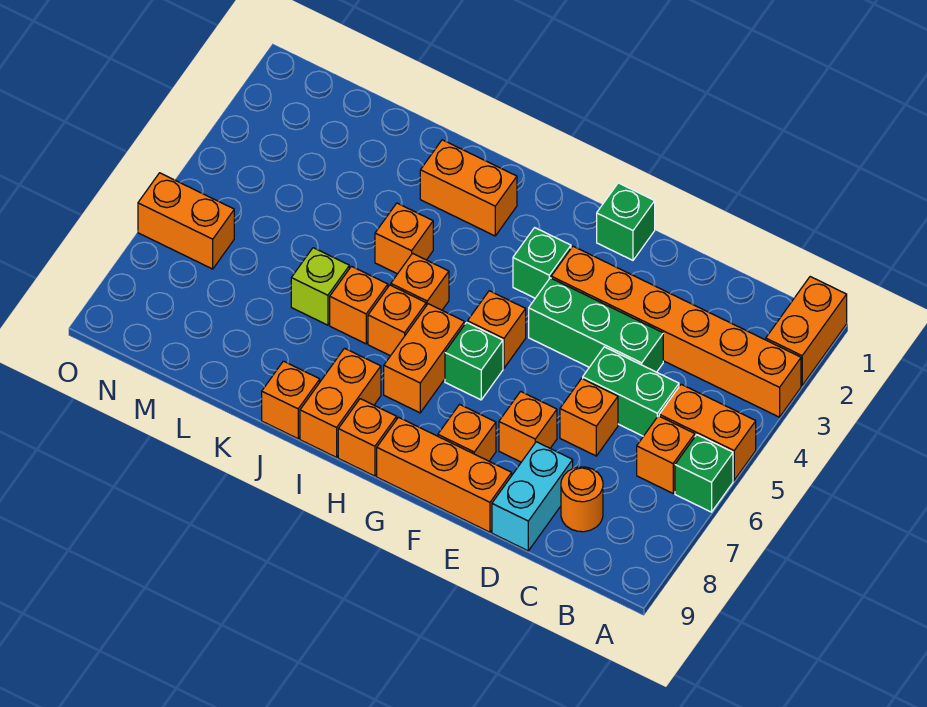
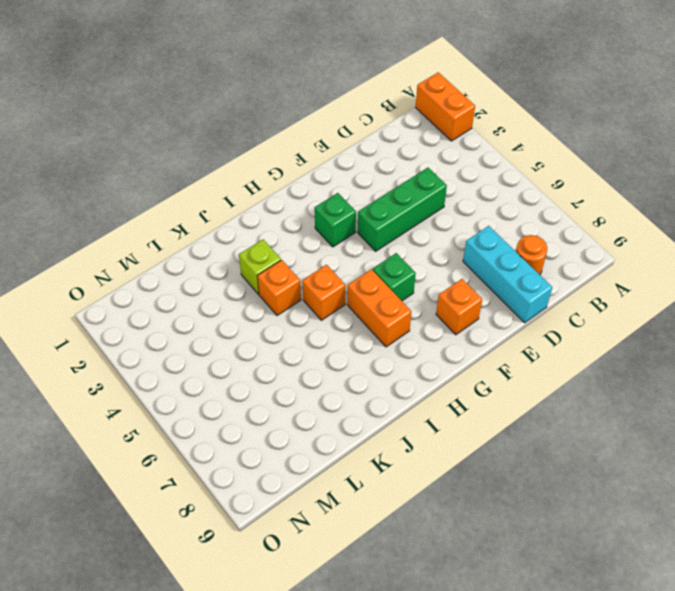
cyan 1x3 brick [463,226,552,323] -> cyan 1x2 brick [492,442,573,551]
lime 1x1 brick [239,239,281,294] -> lime 1x1 brick moved to [291,248,349,325]
none -> orange 1x6 brick [551,246,801,417]
none -> orange 1x2 brick [659,384,756,480]
none -> green 1x1 brick [675,435,733,512]

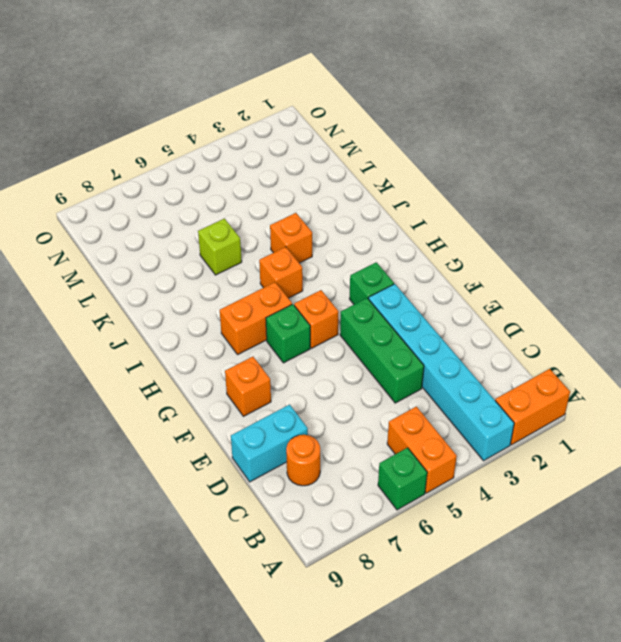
cyan 1x6 brick [369,284,514,461] -> orange 1x6 brick [551,246,801,417]
none -> orange 1x1 brick [637,416,695,493]
none -> green 1x2 brick [583,347,679,436]
none -> orange 1x1 brick [560,379,618,456]

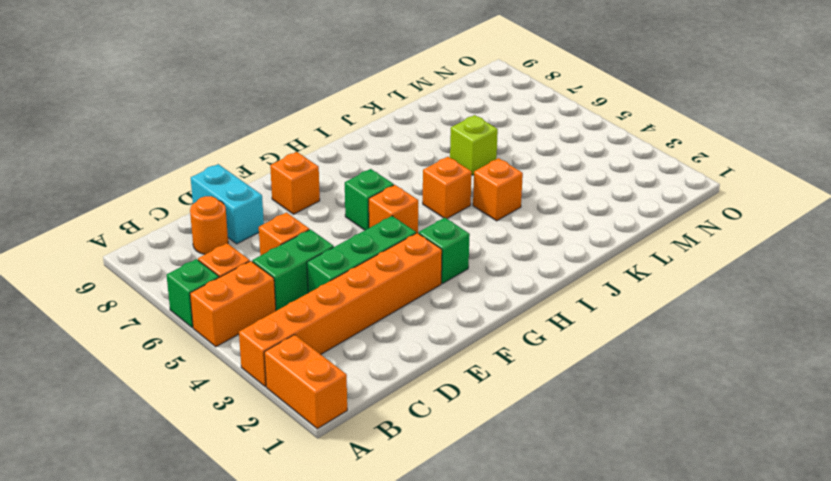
none -> orange 1x1 brick [499,391,557,462]
none -> orange 1x3 brick [377,417,512,532]
none -> green 1x1 brick [597,183,655,260]

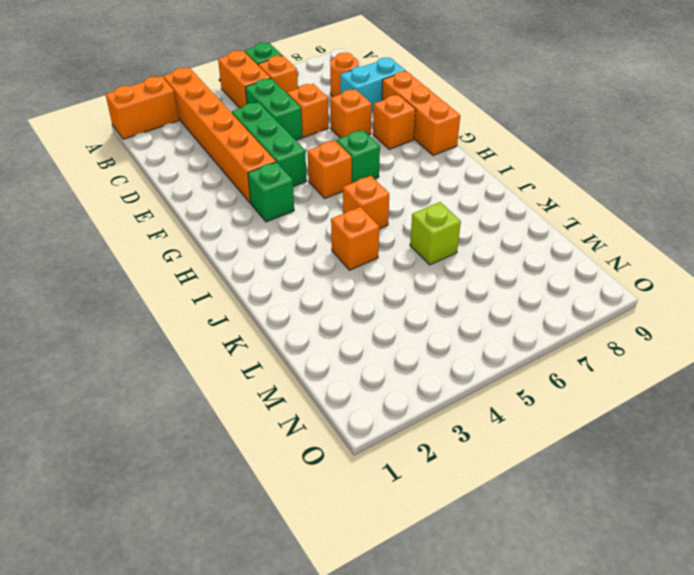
none -> green 1x1 brick [597,183,655,260]
none -> orange 1x2 brick [384,304,465,413]
none -> orange 1x1 brick [338,399,397,476]

